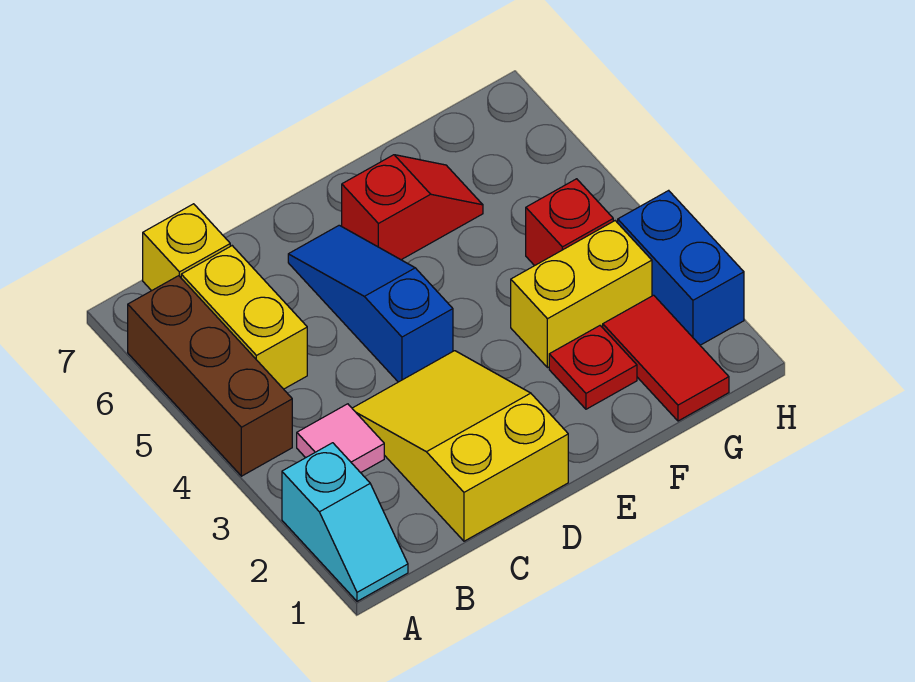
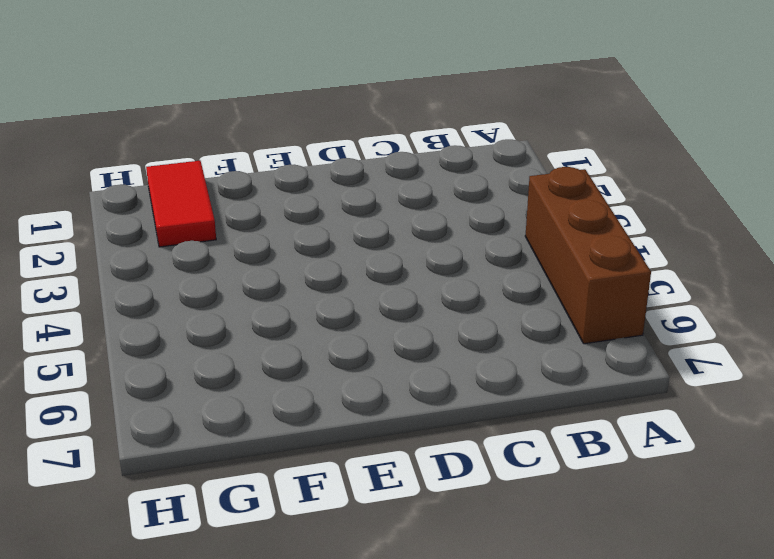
none -> cyan 1x2 slope [282,443,408,601]
none -> pink 1x1 tile [297,404,384,473]
none -> yellow 1x2 brick [181,246,307,389]

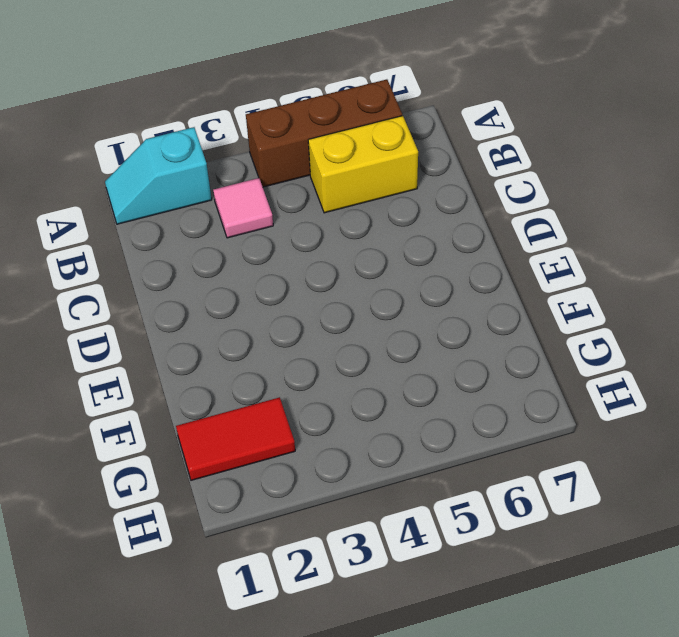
none -> yellow 1x1 brick [143,204,230,291]
none -> yellow 2x3 slope [352,351,568,541]
none -> blue 1x3 slope [288,225,453,382]

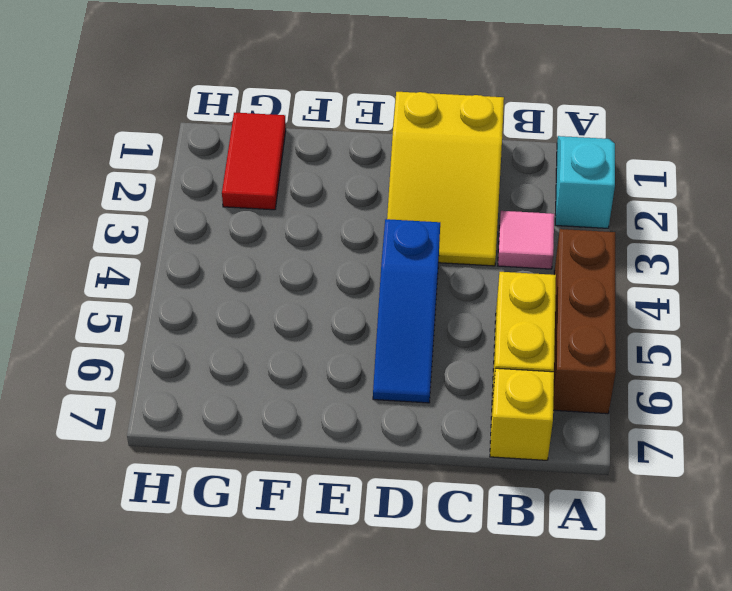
none -> red 1x2 slope [342,155,483,260]
none -> red 1x1 plate [549,326,637,409]
none -> yellow 1x2 brick [511,221,652,368]

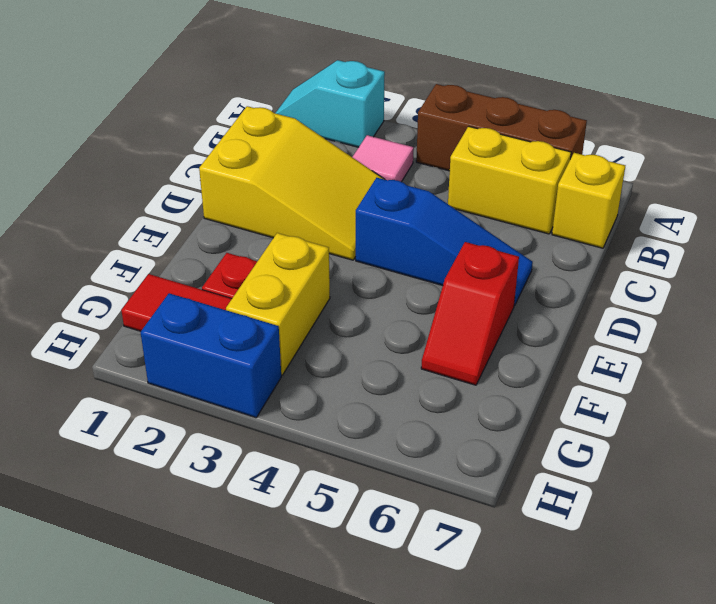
none -> red 1x1 brick [526,179,613,266]

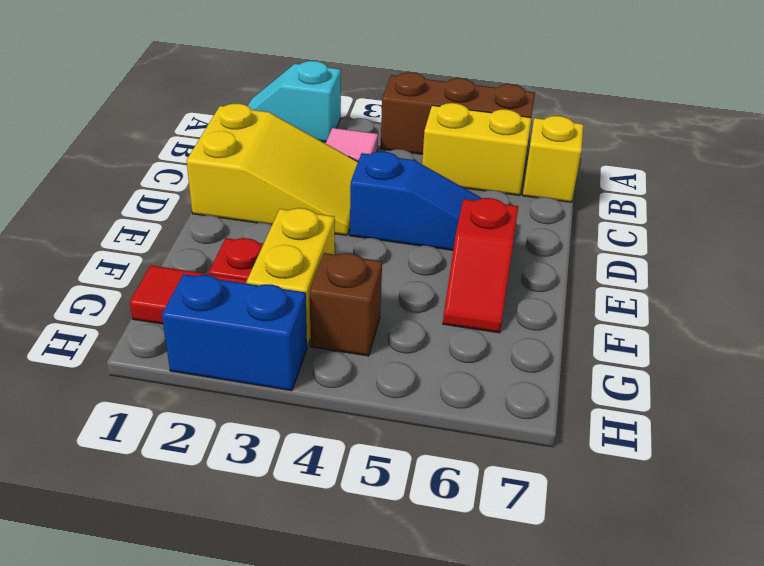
brown 1x1 brick [310,253,382,356] -> red 1x1 brick [526,179,613,266]

